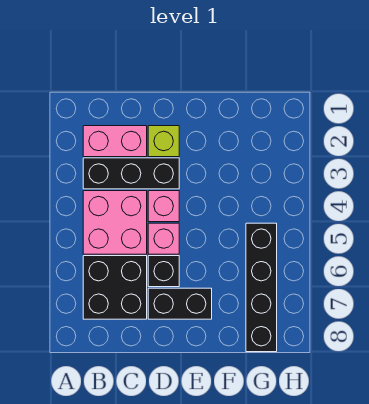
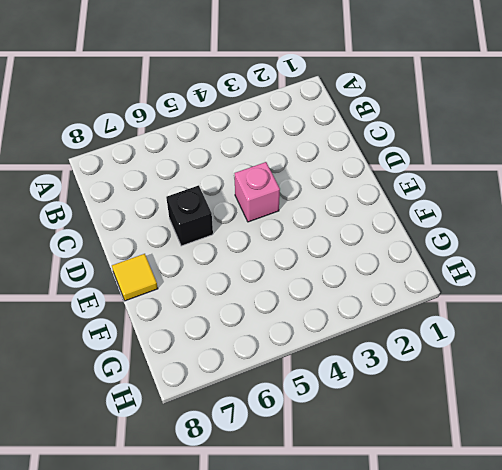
yellow 1x1 tile [112,254,158,301] -> none
none -> pink 1x2 brick [83,126,147,157]
none -> black 1x3 brick [83,158,179,189]

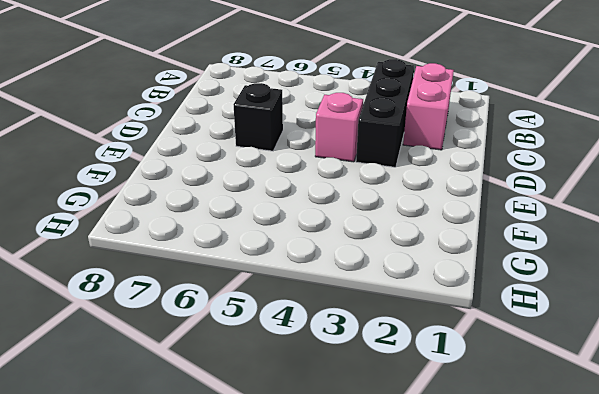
none -> pink 2x2 brick [83,191,147,254]
none -> black 2x2 brick [83,256,147,319]

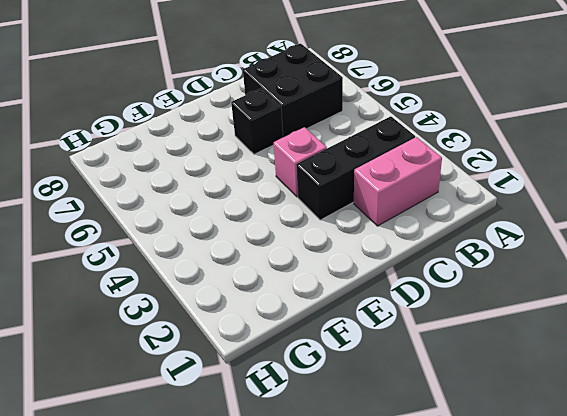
none -> pink 2x2 brick [83,191,147,254]
none -> lime 1x1 brick [148,126,179,157]

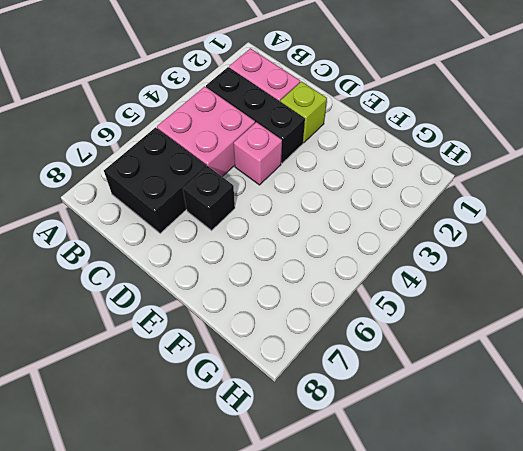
none -> pink 1x1 brick [148,223,179,254]
none -> black 1x2 brick [148,288,212,319]

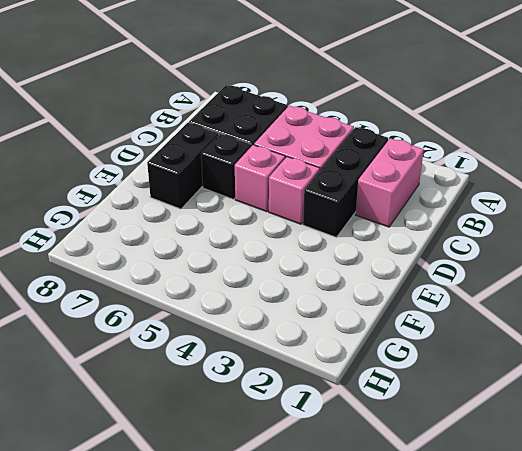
none -> lime 1x1 brick [148,126,179,157]
none -> black 1x4 brick [246,223,277,352]

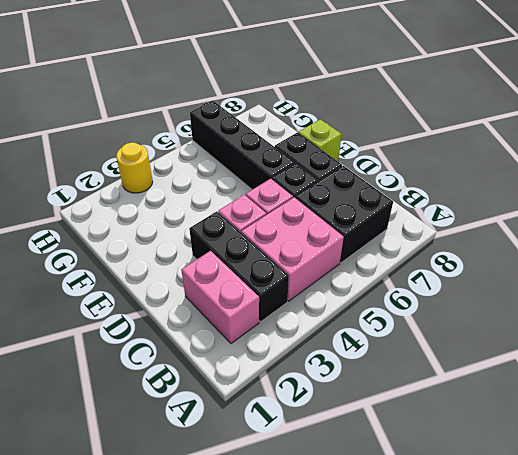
black 1x4 brick [190,101,295,190] -> black 1x4 brick turned to [246,223,277,352]
lime 1x1 brick [298,119,342,161] -> lime 1x1 brick moved to [148,126,179,157]
yellow 1x1 round brick [116,143,153,193] -> none

